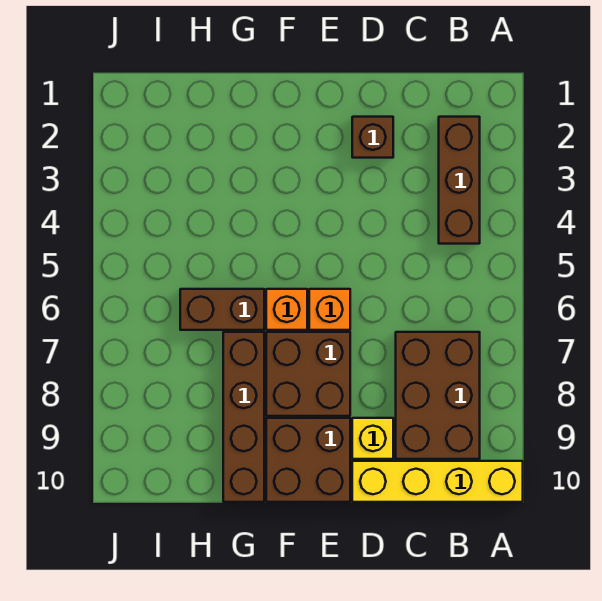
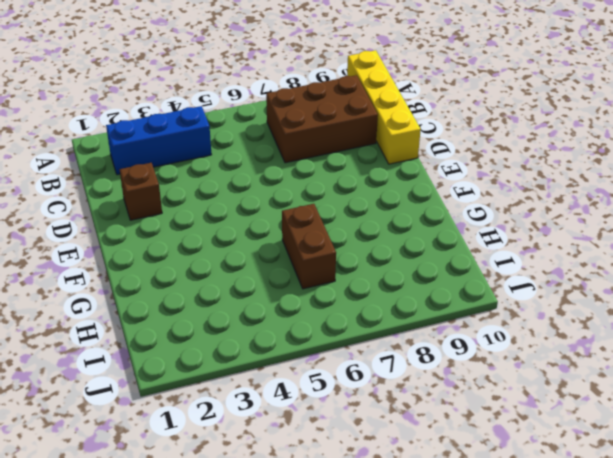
blue 1x3 brick [106,106,212,175] -> brown 1x3 brick [439,117,480,244]
none -> yellow 1x1 brick [352,418,393,459]
none -> orange 1x1 brick [309,289,350,330]

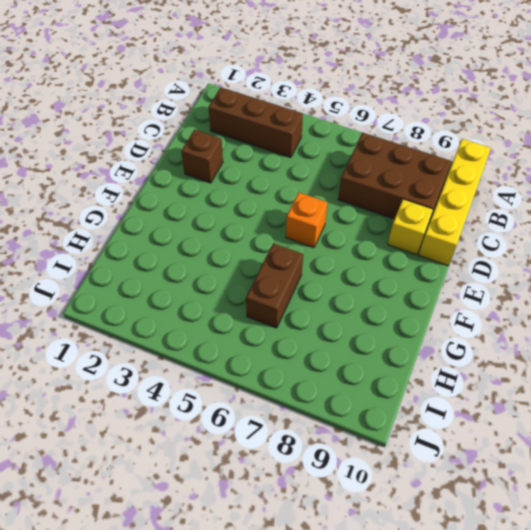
none -> brown 2x2 brick [266,332,350,416]
none -> brown 2x2 brick [266,418,350,502]

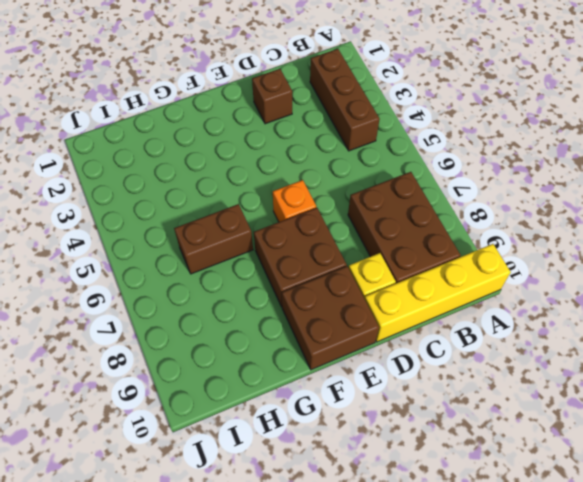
none -> orange 1x1 brick [266,289,307,330]
none -> brown 1x4 brick [223,332,264,502]

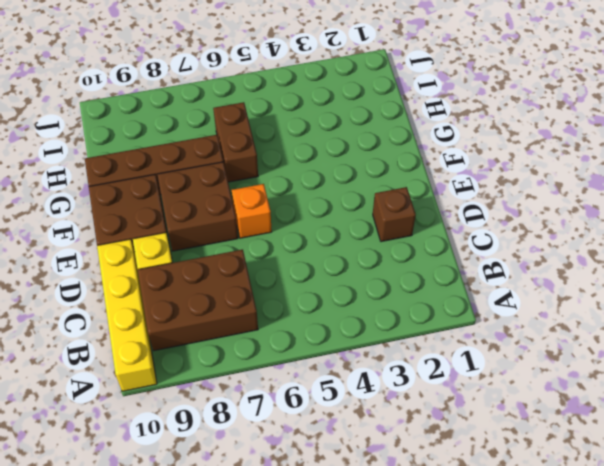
none -> brown 1x3 brick [439,117,480,244]
none -> orange 1x1 brick [266,289,307,330]

